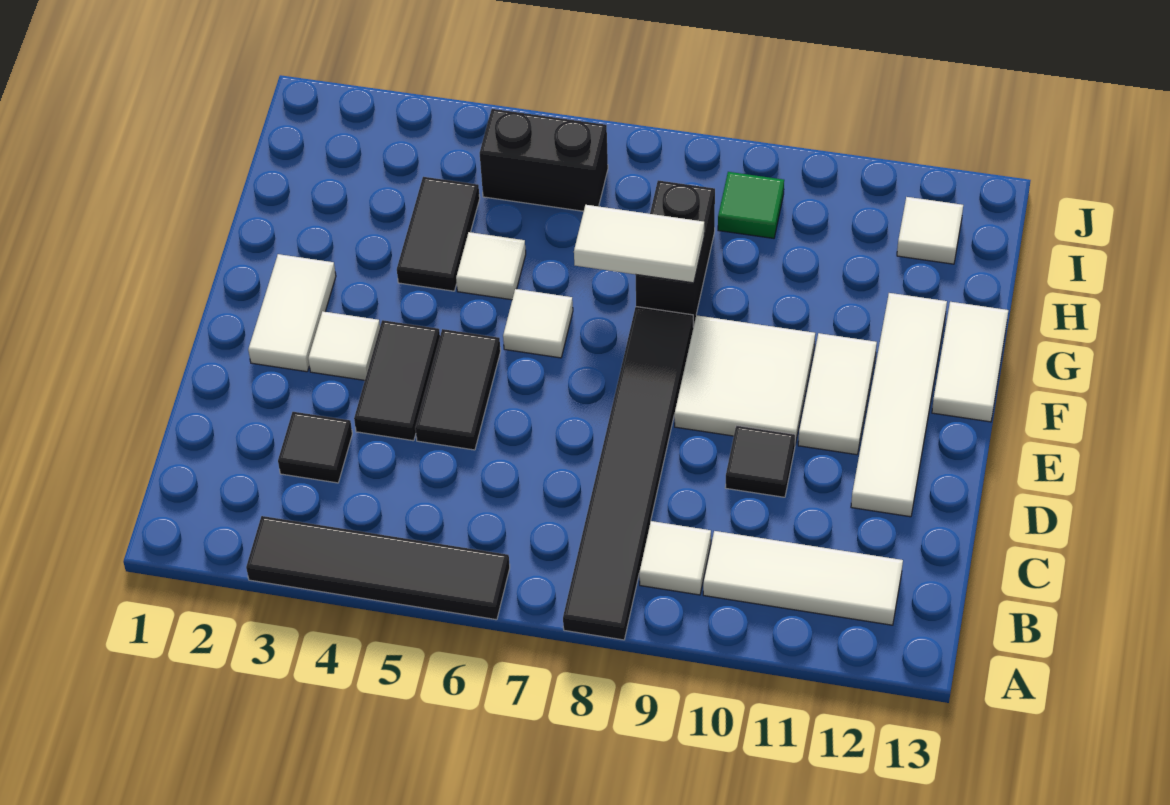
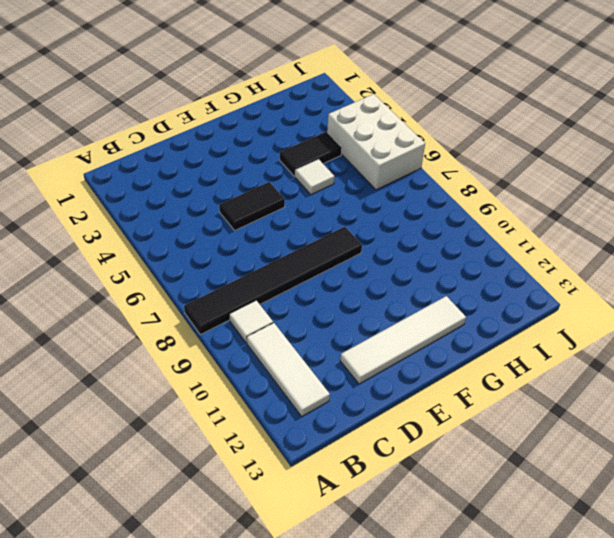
white 2x3 brick [327,94,425,190] -> black 1x2 brick [480,109,608,211]
none -> black 1x4 tile [246,516,510,620]
none -> black 1x1 tile [278,412,352,483]
none -> black 1x2 tile [354,320,440,441]

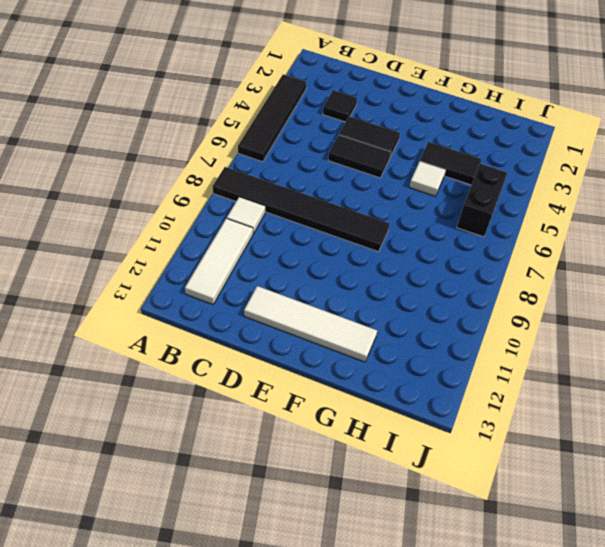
none -> black 1x1 tile [725,425,795,497]
none -> white 1x2 tile [248,254,336,372]
none -> white 1x1 tile [308,311,380,380]

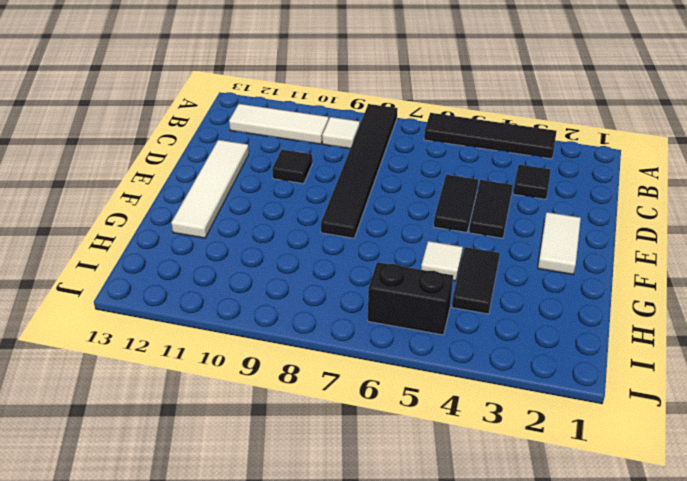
none -> white 1x1 tile [308,311,380,380]
none -> white 2x2 tile [674,315,815,444]
none -> white 1x2 tile [798,333,877,455]

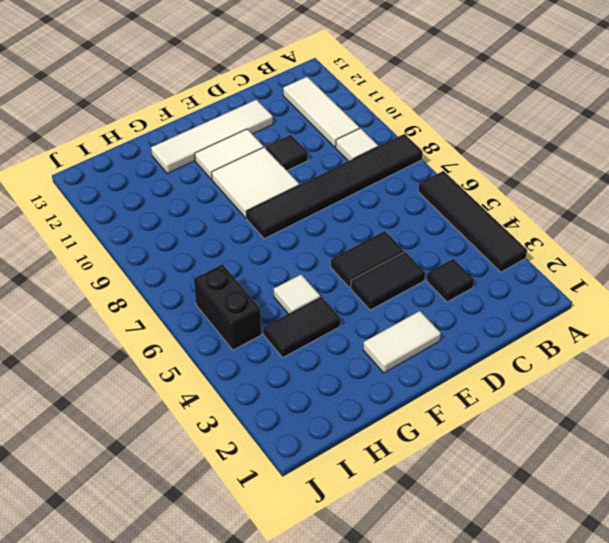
none -> white 1x1 tile [308,311,380,380]
none -> white 1x1 tile [503,289,573,358]
none -> white 1x2 tile [932,302,1008,422]

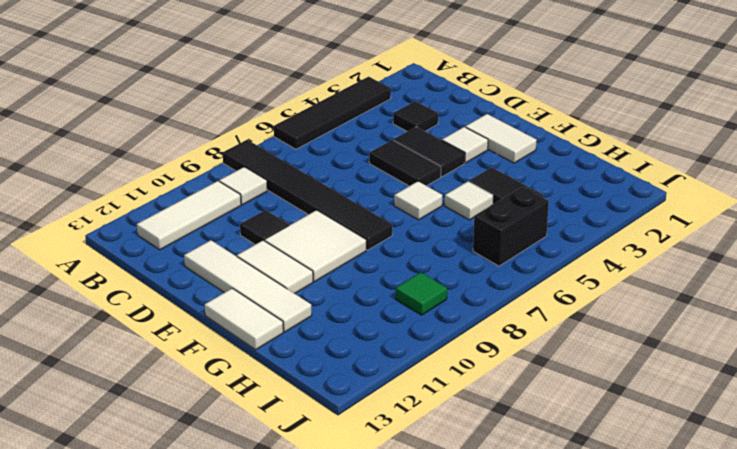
none -> black 1x2 brick [636,180,715,326]
none -> white 1x1 tile [897,197,963,264]
none -> white 1x2 tile [574,205,704,283]

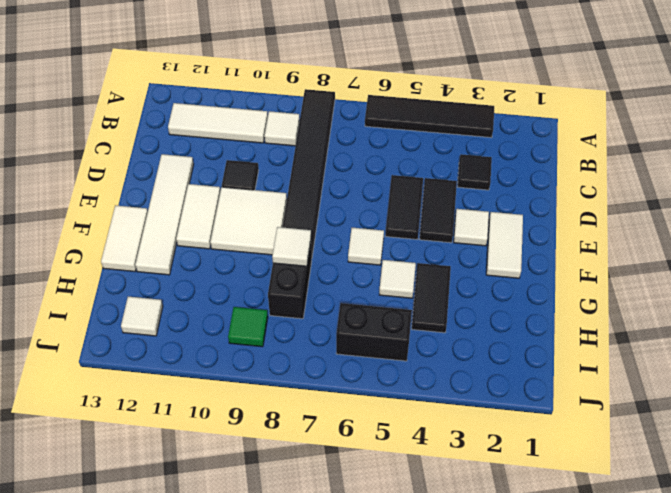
white 1x1 tile [272,227,311,266] -> white 1x2 tile [574,205,704,283]

